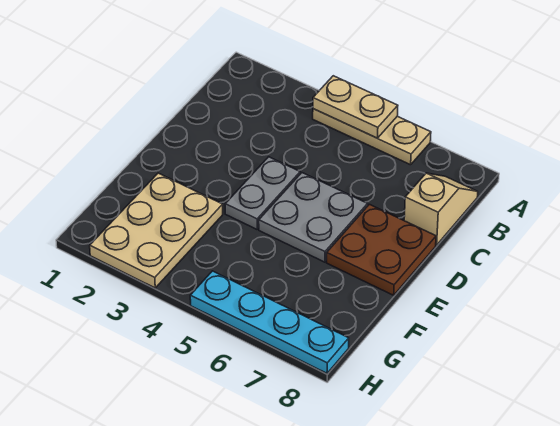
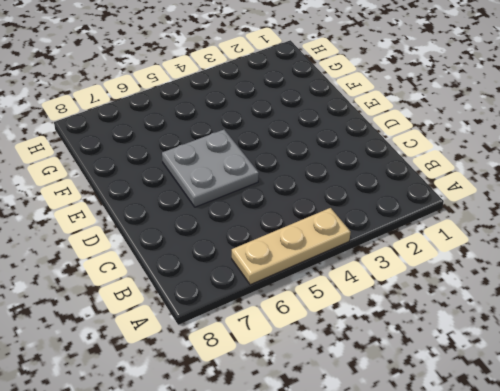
none -> tan 1x2 slope [404,173,478,245]
none -> grey 1x2 plate [225,157,300,229]

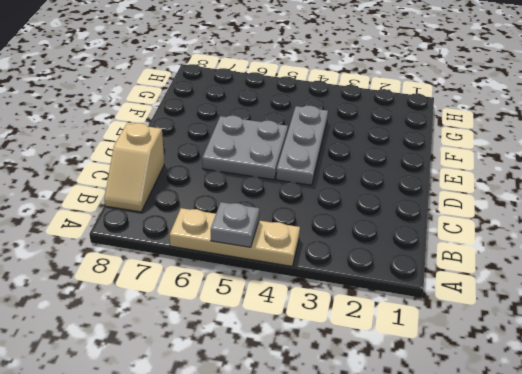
grey 1x1 plate [211,202,259,247] -> tan 1x2 plate [313,76,398,138]
grey 1x3 plate [276,106,328,185] -> grey 1x2 plate [225,157,300,229]
none -> brown 2x2 plate [327,204,436,295]
none -> tan 2x3 plate [90,173,223,288]

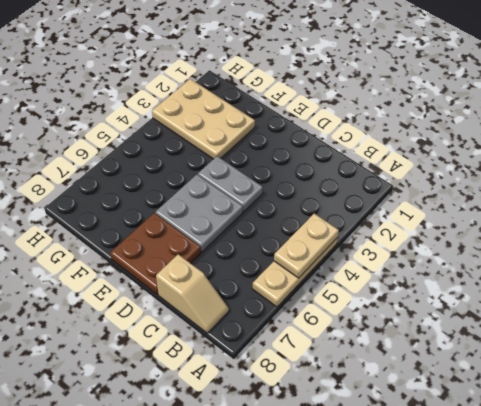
none -> cyan 1x4 plate [190,271,349,373]

